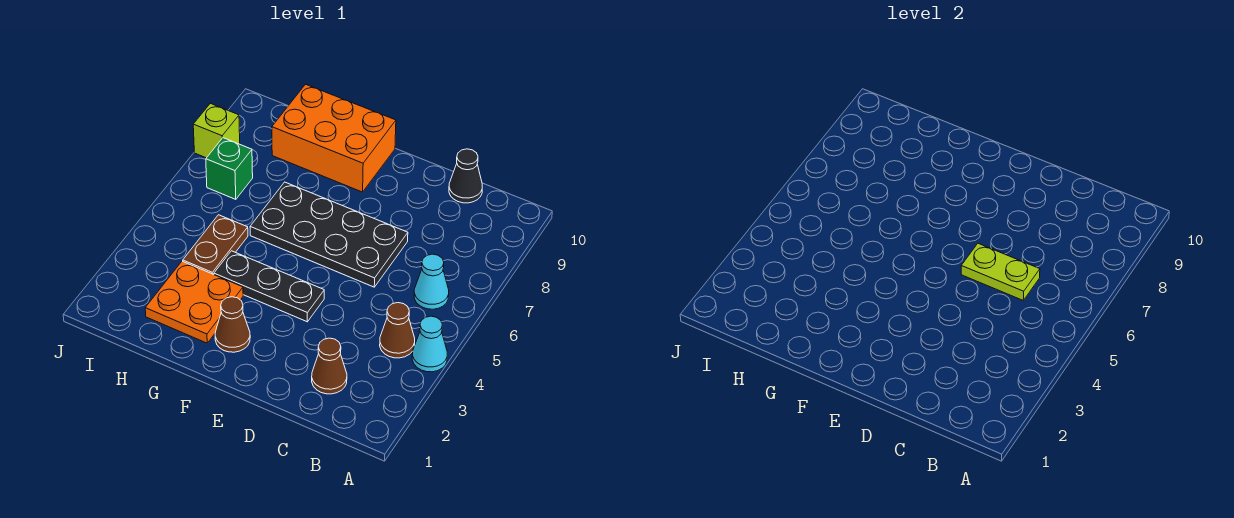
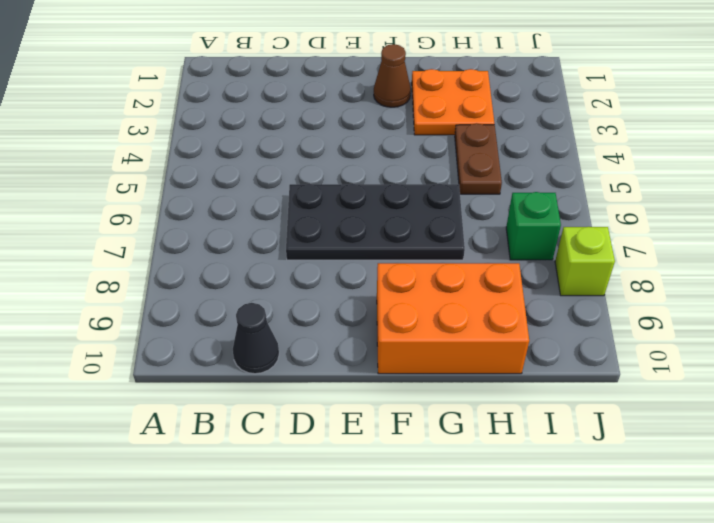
none -> cyan 1x1 cone [412,316,447,372]
none -> brown 1x1 cone [380,303,415,358]
none -> cyan 1x1 cone [414,254,449,309]

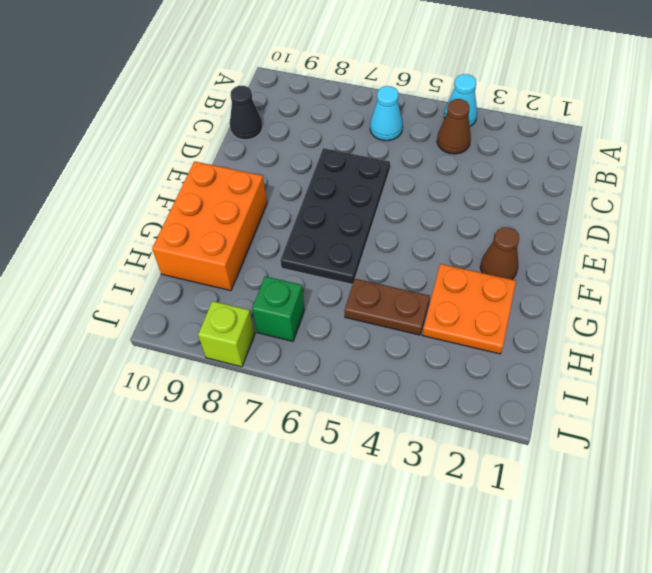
none -> brown 1x1 cone [312,338,347,394]
none -> black 1x3 plate [214,251,324,322]
none -> lime 1x2 plate [961,243,1040,300]

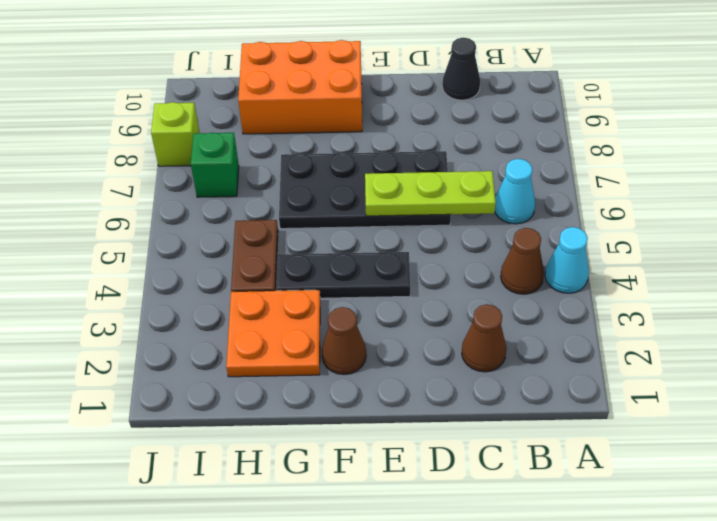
lime 1x3 plate [365,171,496,216] -> lime 1x2 plate [961,243,1040,300]

